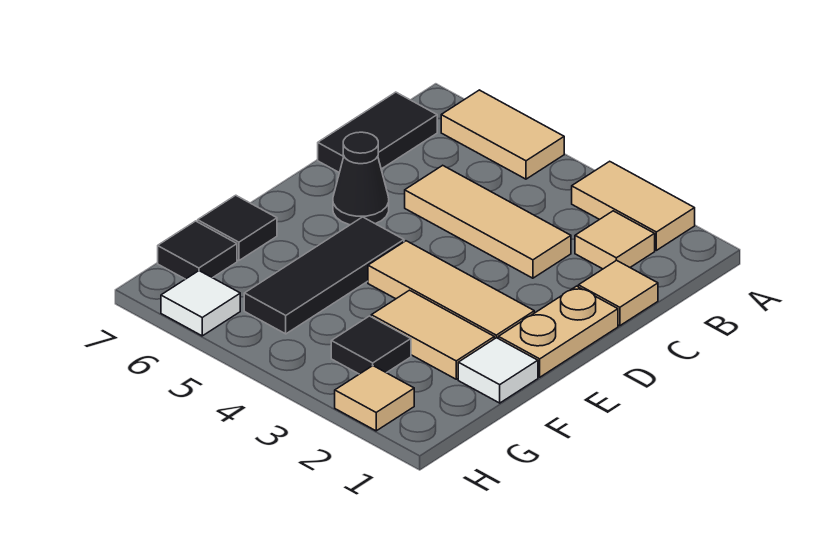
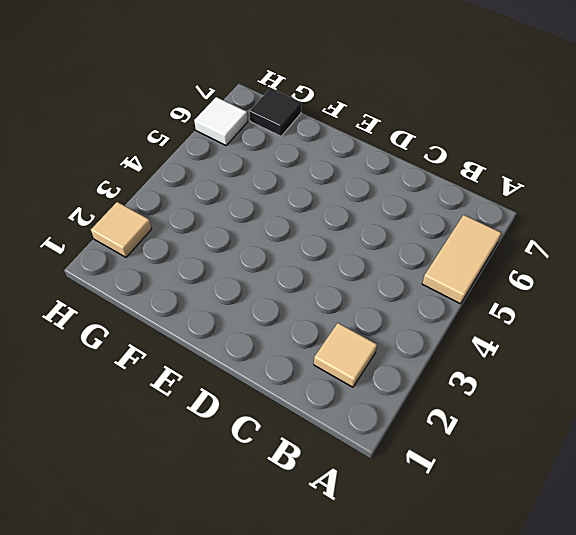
none -> tan 1x2 tile [572,161,695,250]
none -> black 1x2 tile [318,92,437,173]
none -> tan 1x1 tile [578,260,658,326]

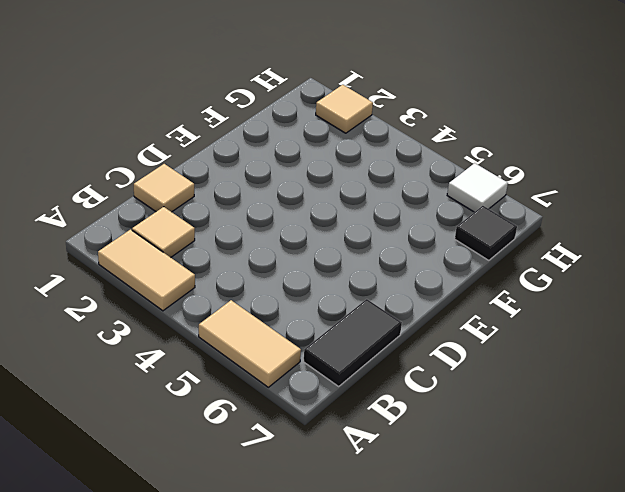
none -> tan 1x3 tile [405,165,571,278]
none -> tan 1x2 plate [498,286,618,377]
none -> black 1x1 cone [333,132,389,225]

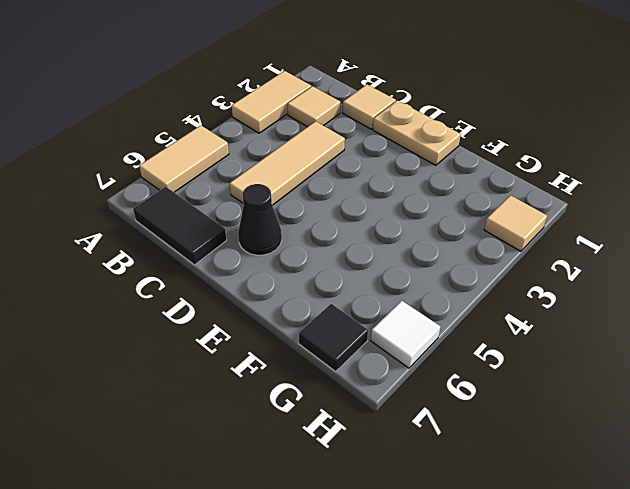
none -> tan 1x3 tile [368,241,534,339]
none -> black 1x3 tile [244,217,404,334]
none -> white 1x1 tile [458,338,538,403]

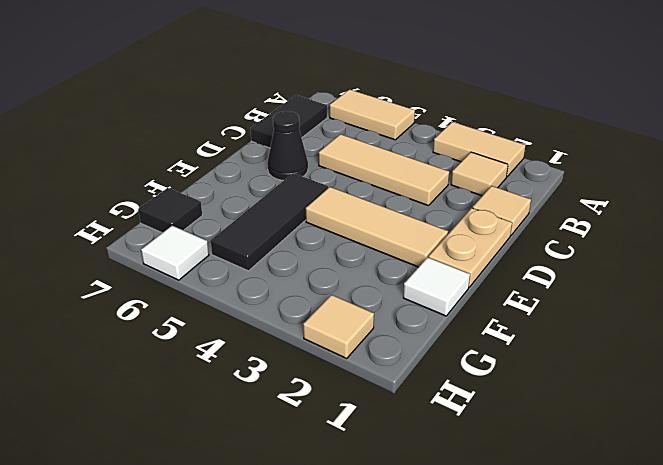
none -> tan 1x2 tile [371,290,494,379]
none -> black 1x1 tile [198,195,277,261]
none -> black 1x1 tile [331,316,411,374]

